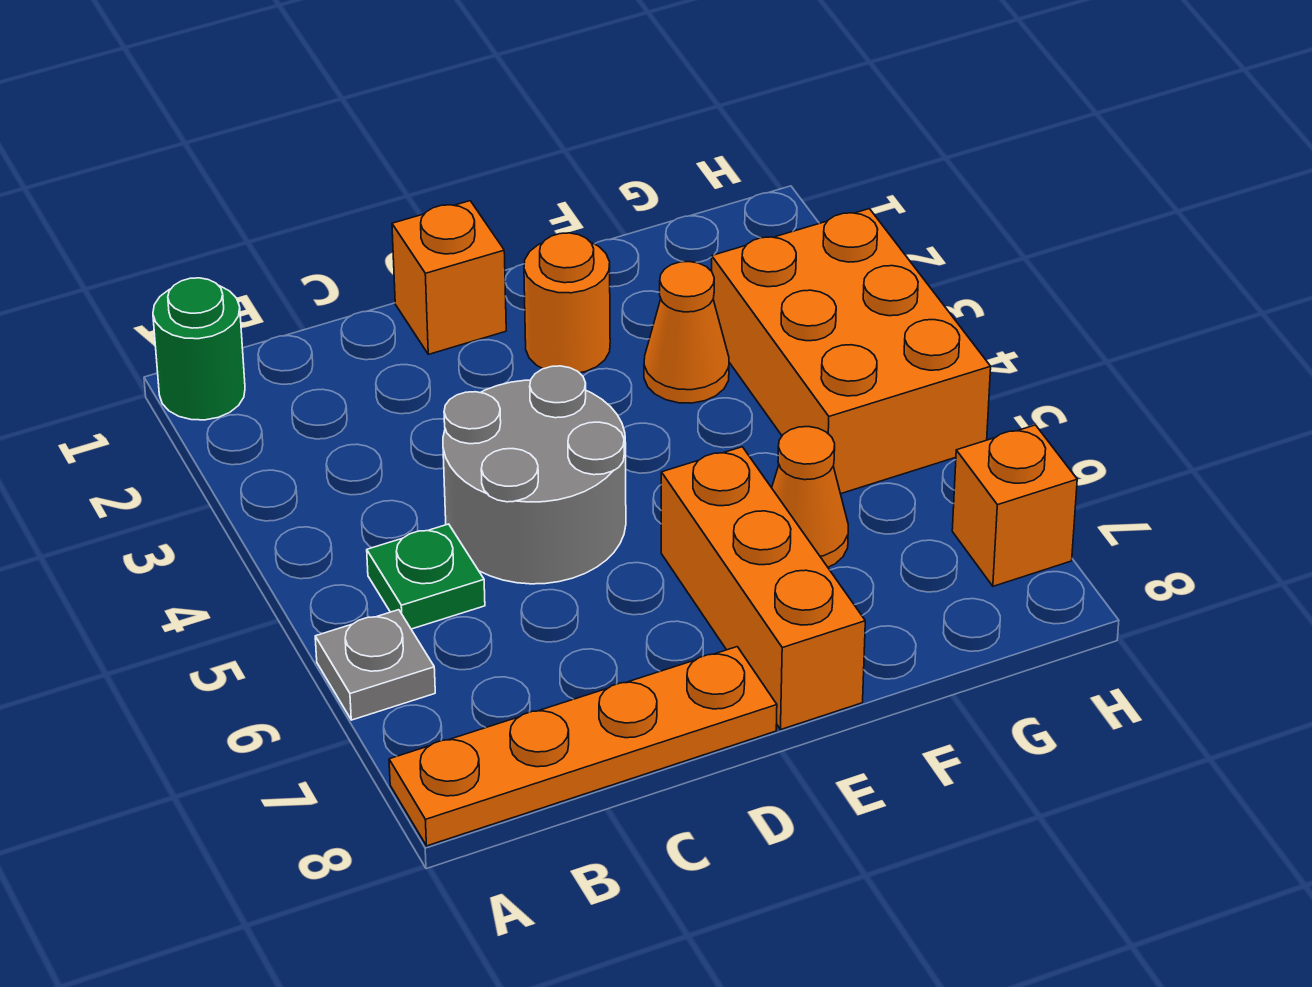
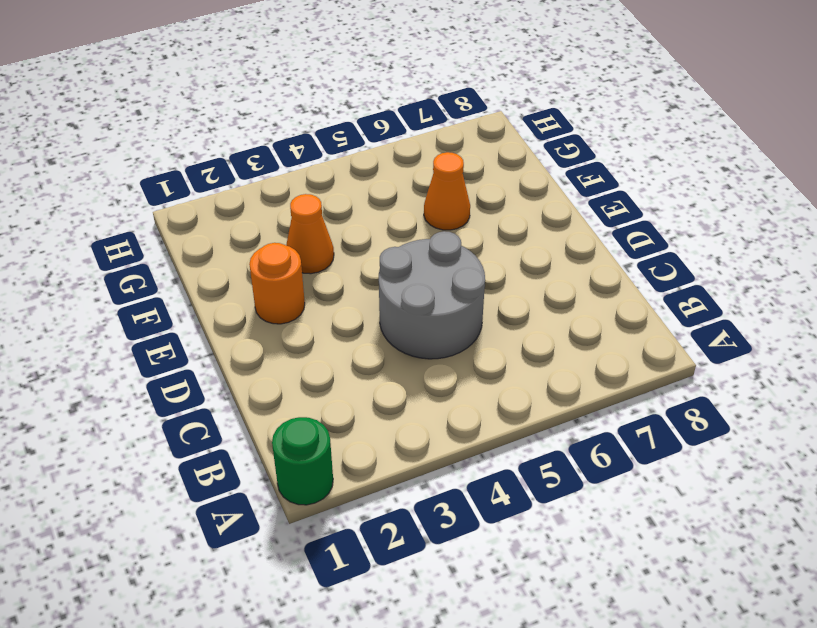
none -> grey 1x1 plate [315,610,435,720]
none -> orange 1x4 plate [389,647,777,846]
none -> green 1x1 plate [367,524,485,629]

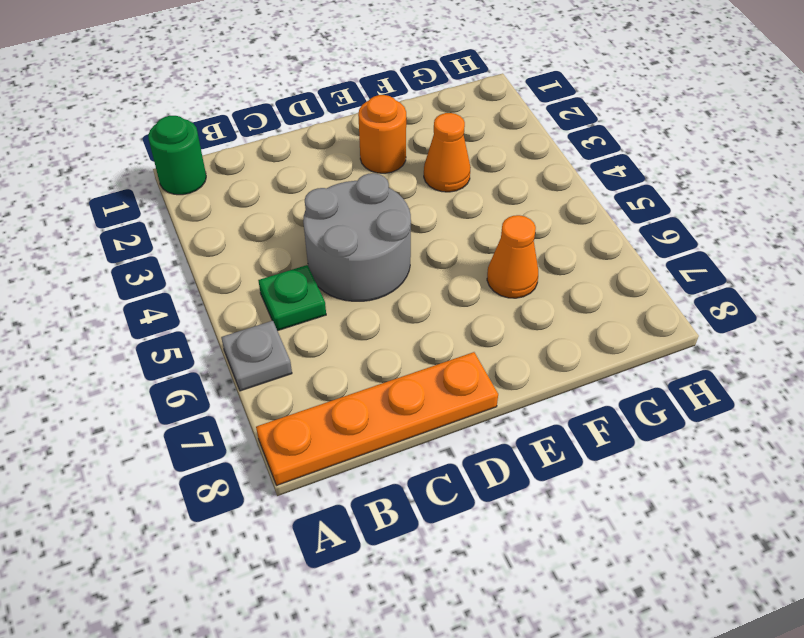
none -> orange 1x1 brick [392,201,506,354]
none -> orange 1x3 brick [661,447,865,729]
none -> orange 2x3 brick [712,209,991,494]

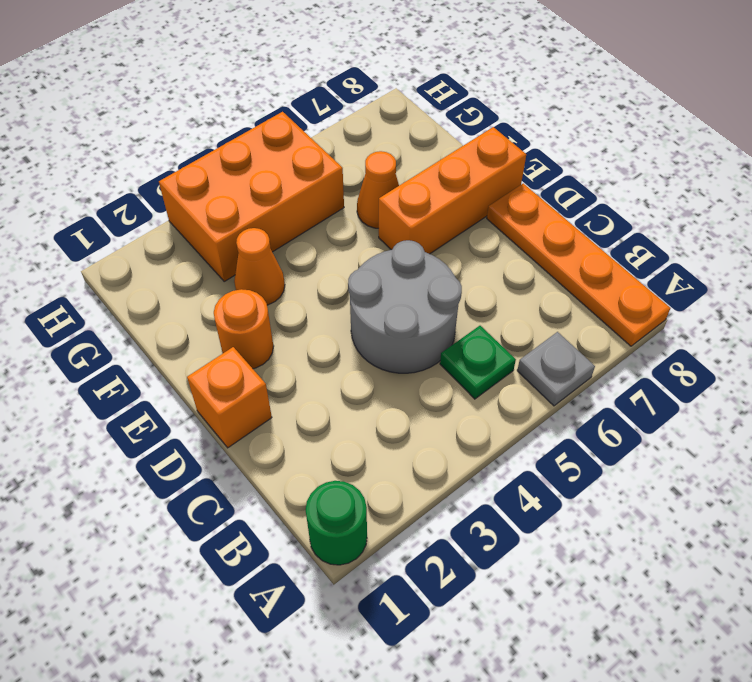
none -> orange 1x1 brick [952,425,1077,586]

